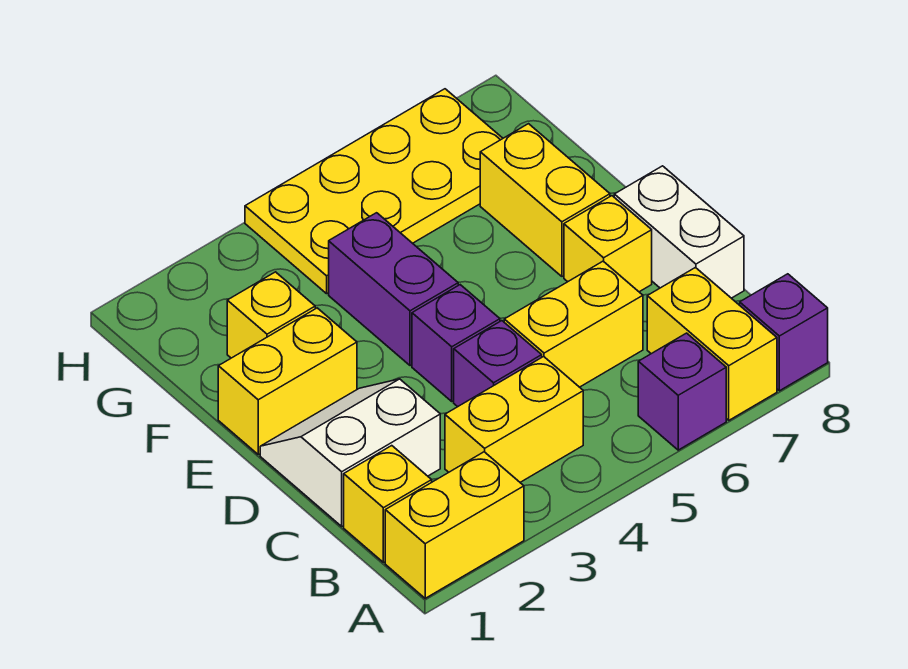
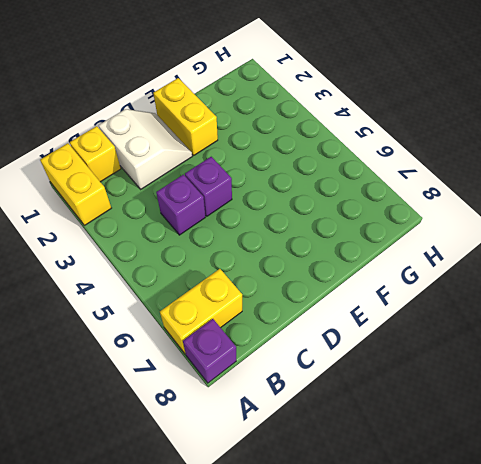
none -> purple 1x1 brick [638,333,726,450]
none -> yellow 1x2 brick [445,357,583,482]
none -> yellow 1x2 brick [504,261,643,387]

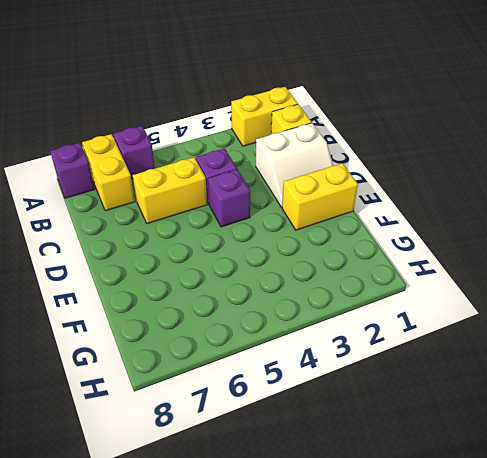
none -> yellow 1x2 brick [445,357,583,482]
none -> white 1x2 brick [614,166,744,298]
none -> yellow 1x1 brick [564,196,652,292]

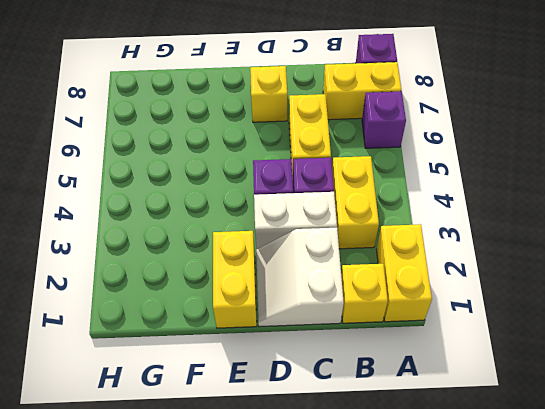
white 1x2 brick [254,192,337,249] -> white 1x2 brick moved to [614,166,744,298]
none -> purple 1x2 brick [329,213,458,366]
none -> yellow 1x2 brick [480,124,610,276]
none -> yellow 1x1 brick [227,272,315,358]

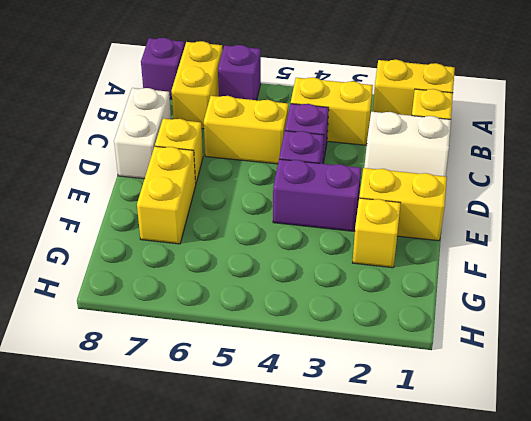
purple 1x2 brick [273,159,361,231] -> purple 1x2 brick turned to [329,213,458,366]
none -> yellow 2x4 plate [245,89,503,294]

